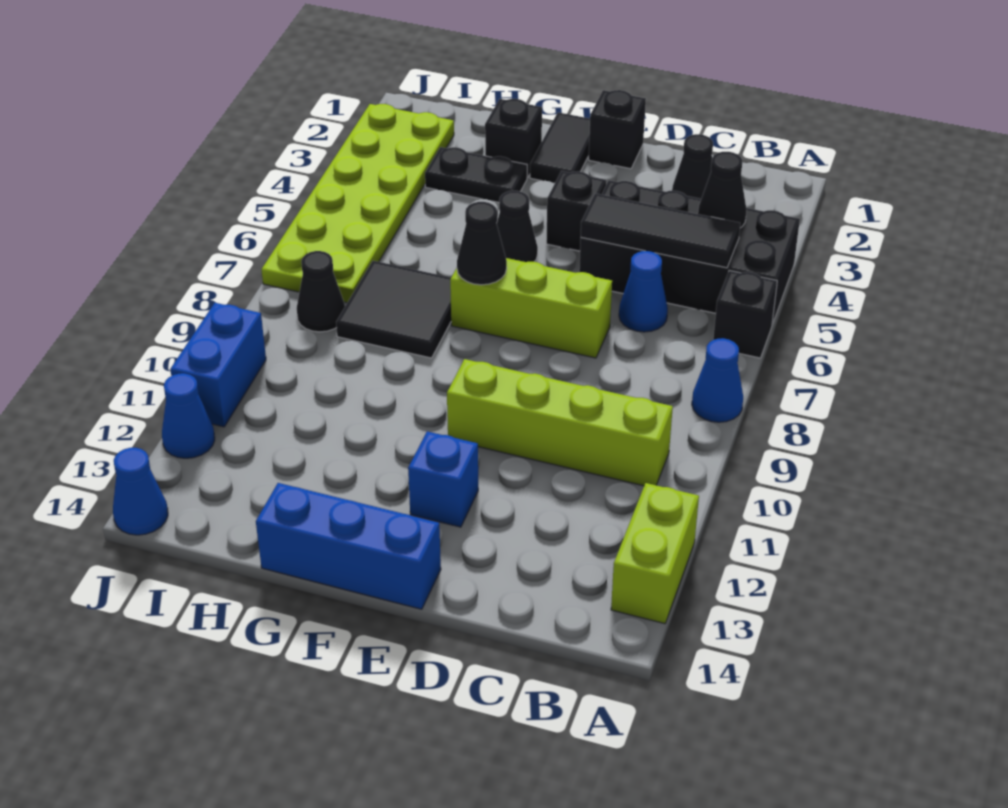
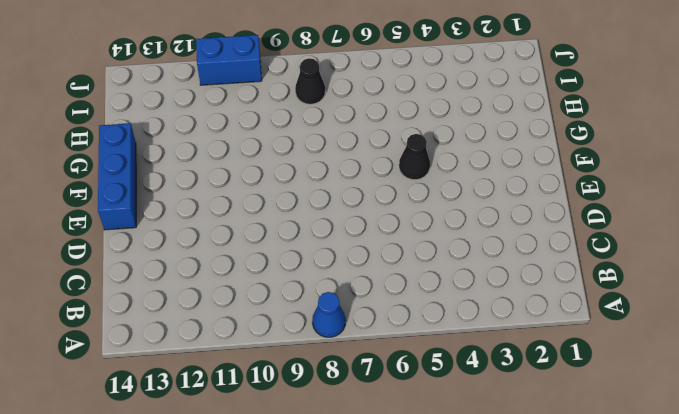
none -> black 2x4 brick [579,180,800,325]
none -> black 1x1 brick [713,270,777,358]
none -> lime 1x2 brick [611,483,699,624]

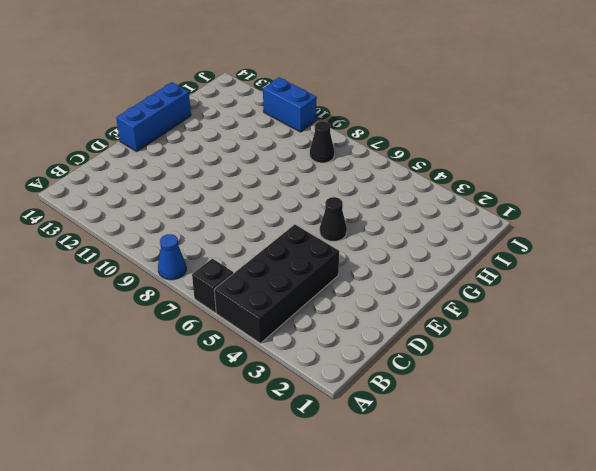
none -> lime 1x2 brick [611,483,699,624]
none -> lime 1x4 brick [447,359,673,486]
none -> black 1x1 cone [672,134,713,199]

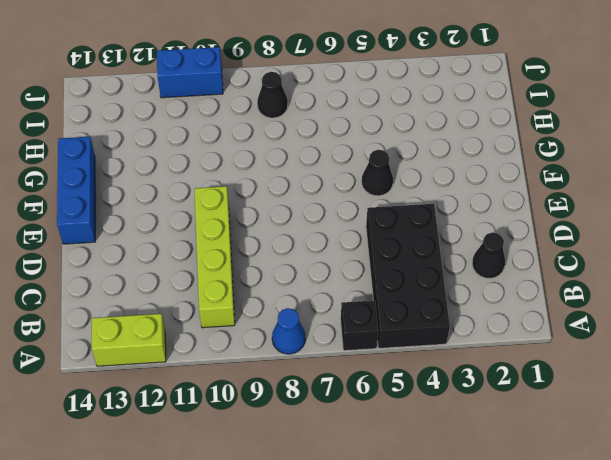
none -> blue 1x1 cone [619,251,668,332]
none -> lime 1x3 brick [450,258,612,358]
none -> black 1x1 brick [589,90,646,169]

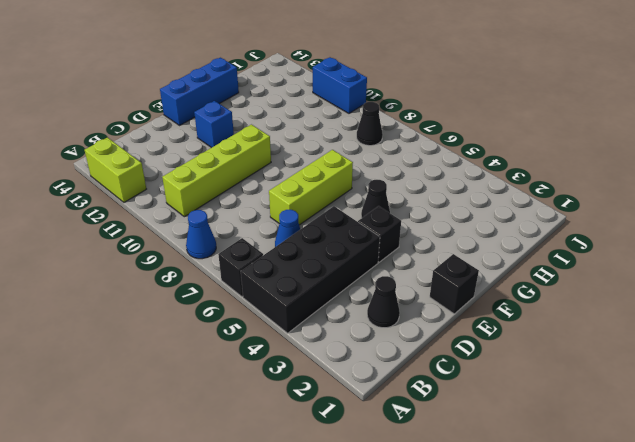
none -> black 1x2 tile [530,112,590,183]
none -> black 1x1 brick [485,99,542,178]
none -> black 1x2 plate [425,147,527,202]

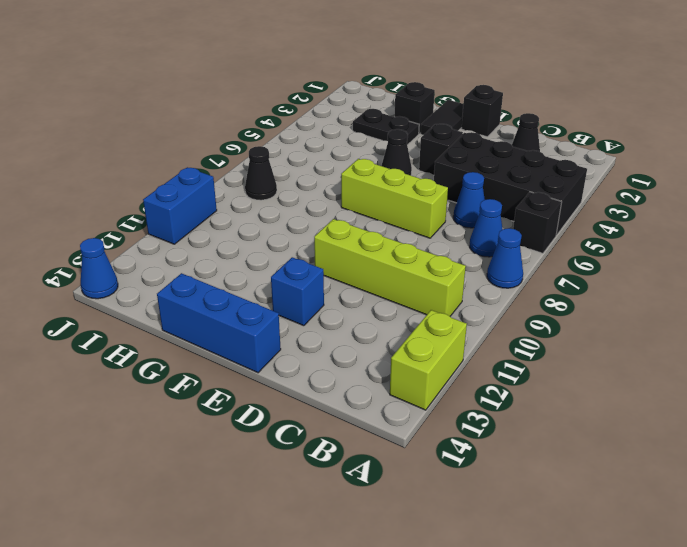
blue 1x1 cone [470,199,503,257] -> blue 1x1 cone moved to [162,373,215,458]
none -> black 2x2 tile [336,261,451,358]
none -> lime 2x6 plate [261,104,454,303]
none -> black 1x1 cone [698,152,747,228]

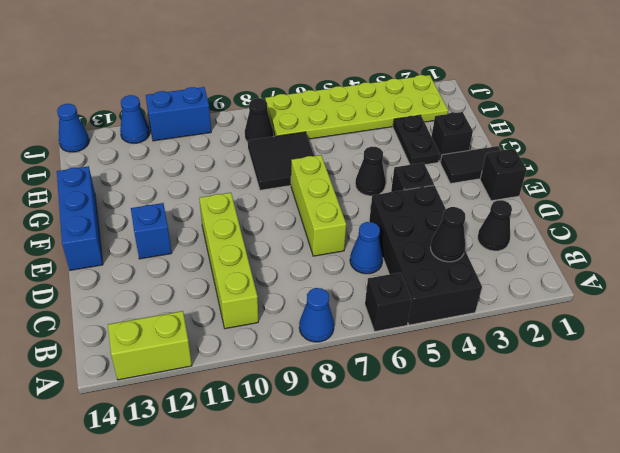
none -> black 1x3 tile [581,193,740,268]
none -> black 1x1 cone [457,202,507,285]

